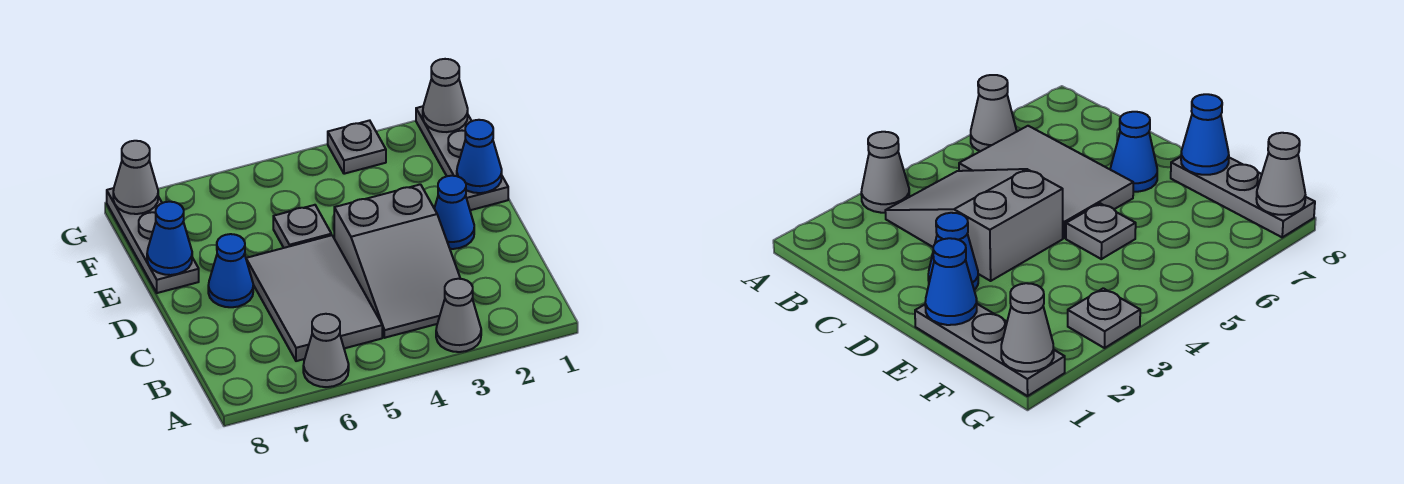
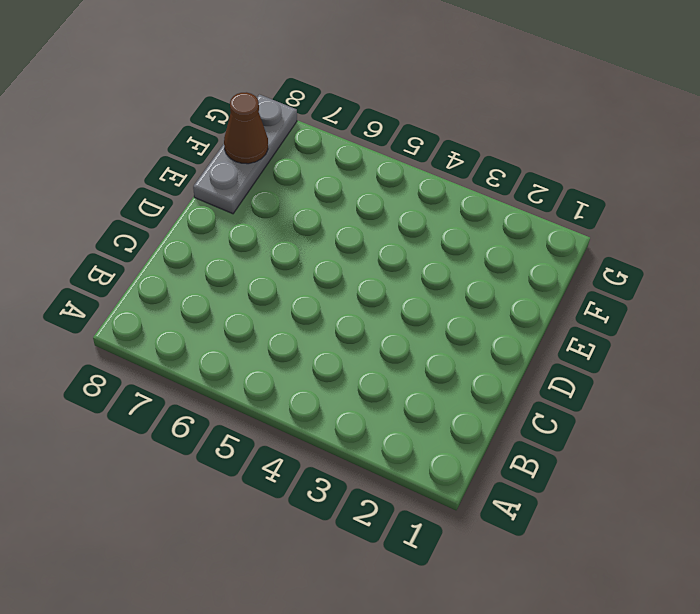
brown 1x1 cone [224,92,268,164] -> none
none -> grey 1x1 cone [436,279,481,352]
none -> grey 1x1 cone [303,314,349,387]
none -> grey 2x3 slope [334,184,460,338]

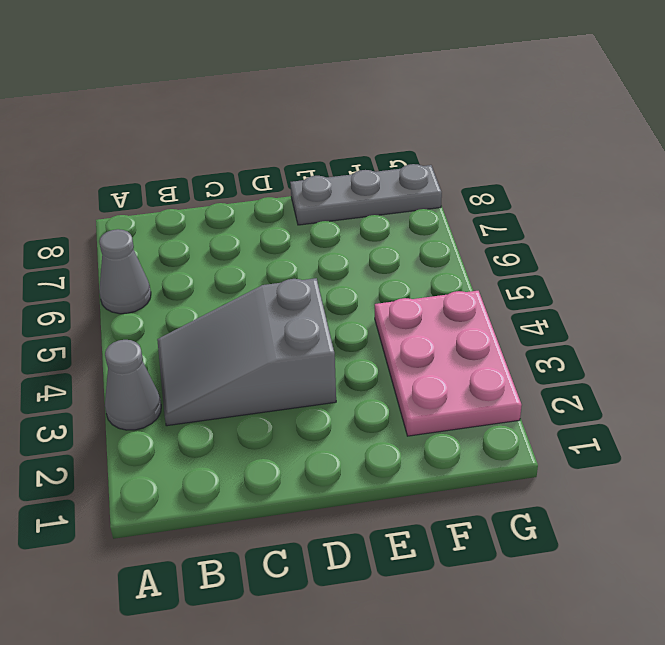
pink 2x3 plate [375,291,522,436] -> grey 1x1 plate [328,120,386,174]
none -> grey 2x3 tile [246,235,382,361]
none -> blue 1x1 cone [434,176,474,249]
none -> blue 1x1 cone [208,234,253,307]

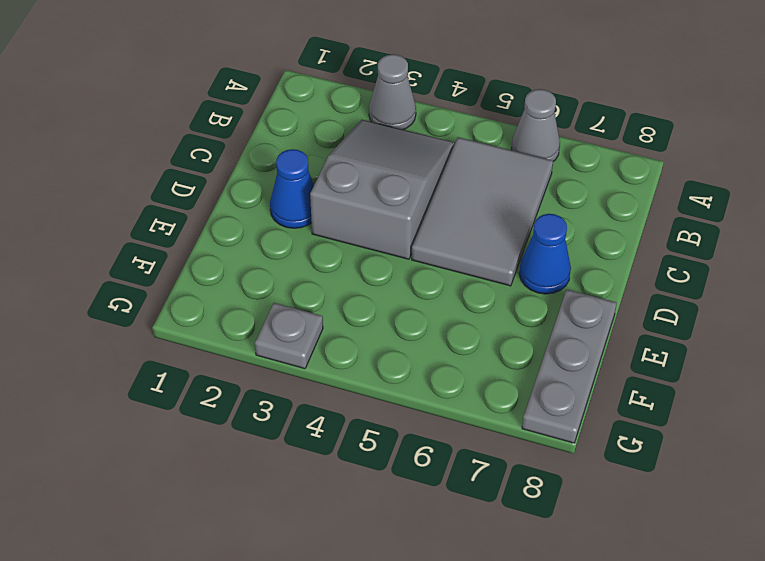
none -> grey 1x3 plate [416,106,508,210]
none -> grey 1x1 plate [273,205,331,248]
none -> blue 1x1 cone [457,120,502,193]

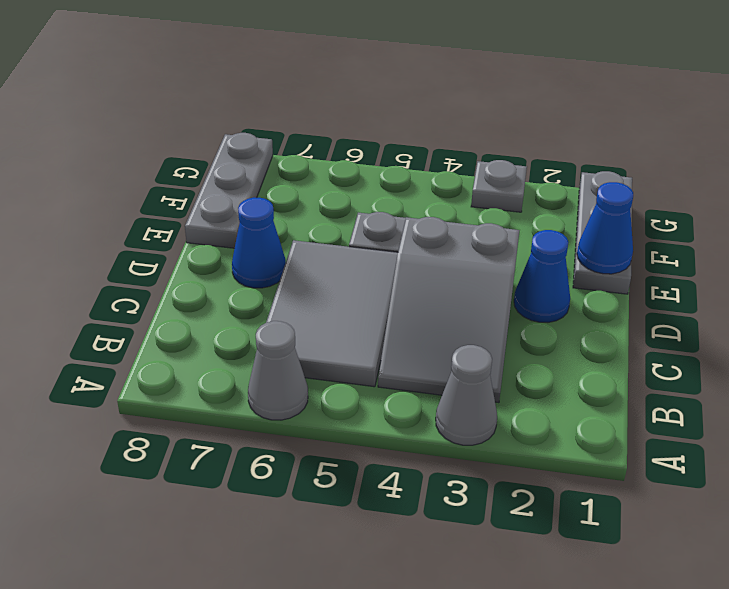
none -> blue 1x1 cone [147,202,192,275]
none -> grey 1x1 cone [423,59,468,132]
none -> grey 1x1 cone [113,141,158,214]

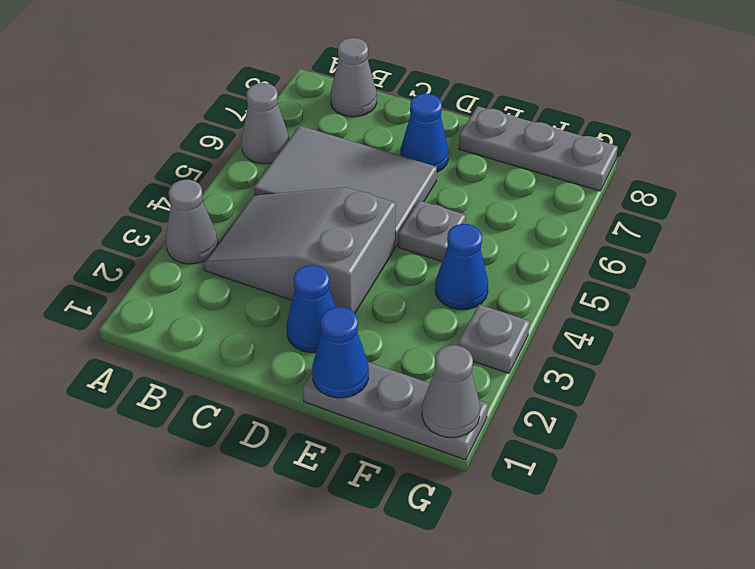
grey 1x1 cone [331,38,377,117] -> grey 1x1 cone moved to [113,141,158,214]
blue 1x1 cone [435,224,488,310] -> blue 1x1 cone moved to [147,202,192,275]

